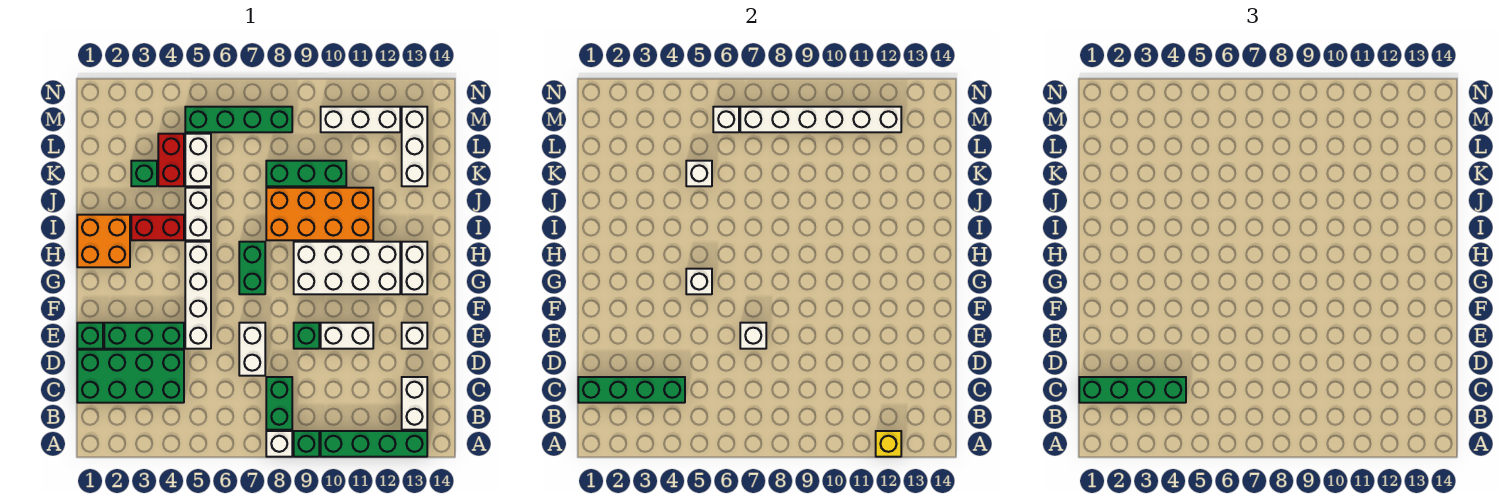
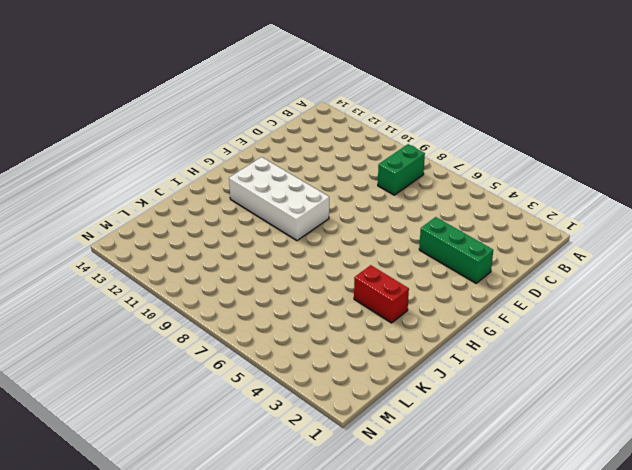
none -> white 1x1 brick [266,431,292,457]
none -> green 1x1 brick [294,431,319,457]
none -> green 1x4 brick [321,431,427,457]
none -> white 1x2 brick [402,377,427,430]

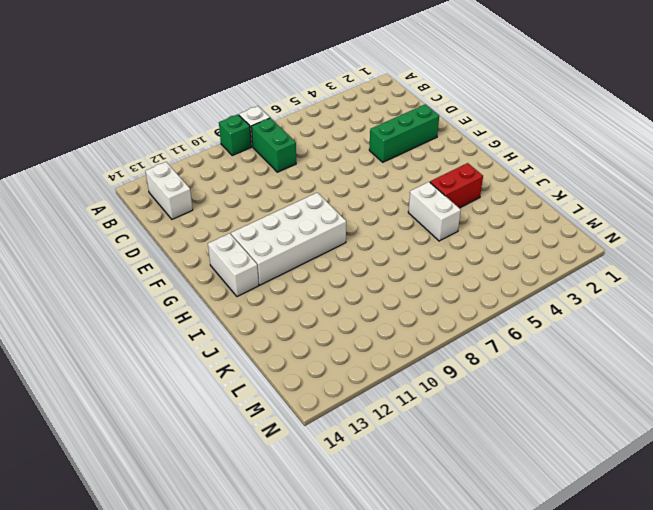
none -> green 1x4 brick [321,431,427,457]
none -> green 2x4 brick [77,350,184,403]
none -> white 1x2 brick [239,323,265,376]
none -> green 1x1 brick [77,323,103,349]

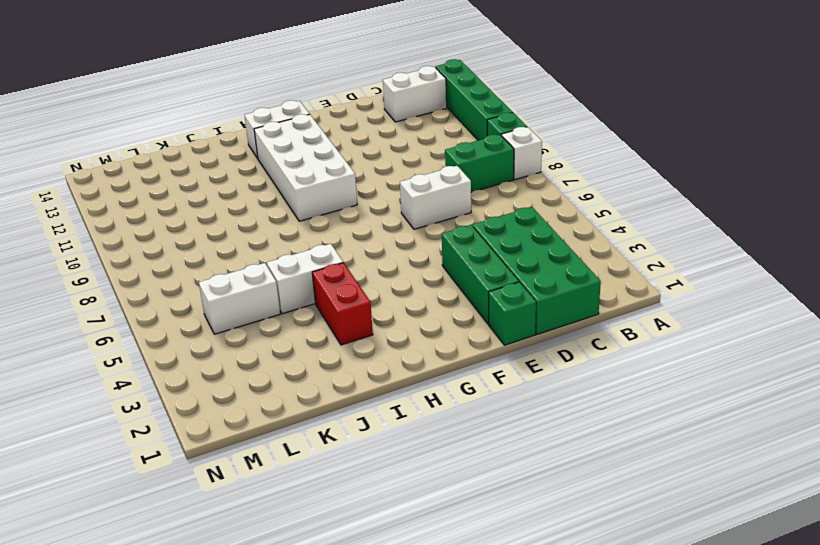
none -> white 1x4 brick [185,242,211,349]
none -> green 1x1 brick [294,323,319,349]
none -> white 1x2 brick [321,323,373,349]
none -> white 1x1 brick [402,323,427,349]

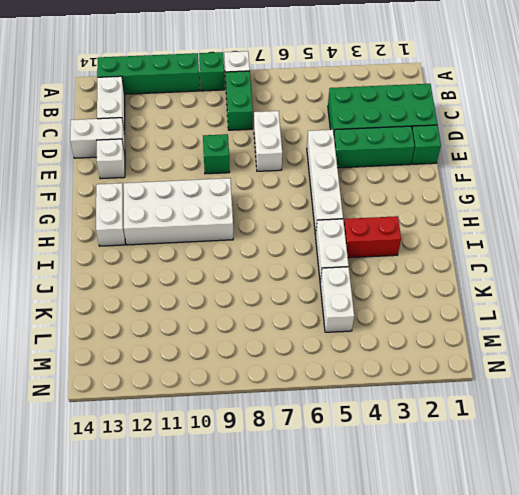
white 1x2 brick [70,118,125,158] -> white 1x2 brick moved to [321,323,373,349]
none -> green 1x2 brick [239,242,265,294]
none -> orange 2x2 brick [77,215,130,267]
none -> orange 2x4 brick [266,188,373,240]
none -> green 1x1 brick [131,161,157,186]

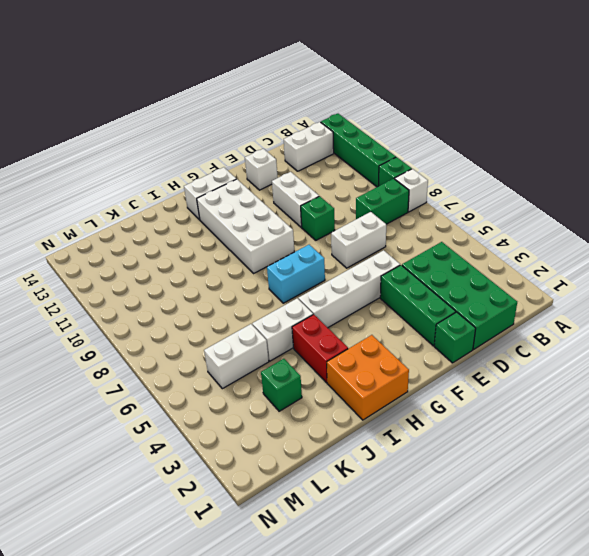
cyan 1x2 brick [267,245,325,303] -> green 1x2 brick [239,242,265,294]
none -> orange 2x4 brick [266,188,373,240]
none -> red 1x2 brick [158,134,184,186]
none -> green 1x3 brick [266,161,346,186]
none -> white 1x3 brick [402,107,427,186]

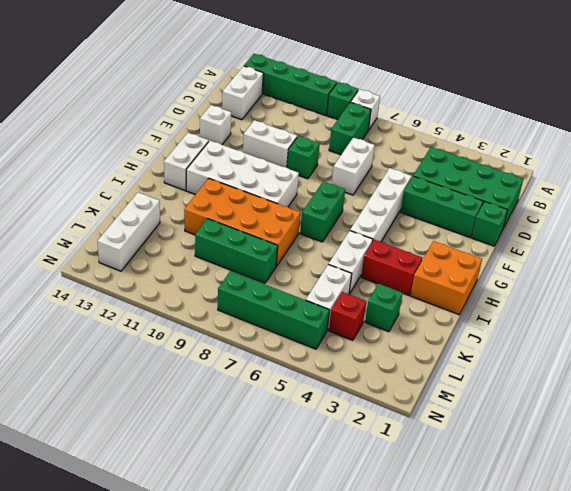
red 1x1 brick [329,292,366,340] -> red 1x2 brick [158,134,184,186]
none -> white 1x3 brick [321,107,400,132]
none -> yellow 1x1 brick [876,431,901,457]
none -> green 1x4 brick [578,377,685,403]
none -> white 1x1 brick [740,323,766,349]

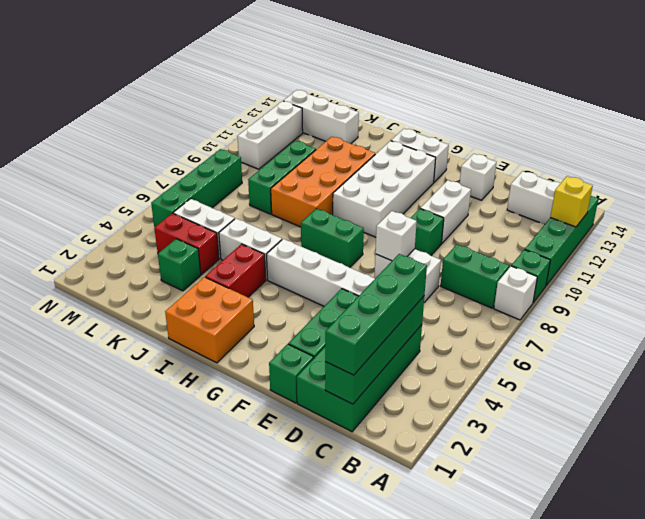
none -> white 1x1 brick [686,269,712,294]
none -> white 1x1 brick [686,161,712,186]
none -> white 1x1 brick [713,107,739,132]
none -> white 1x6 brick [740,107,901,132]

